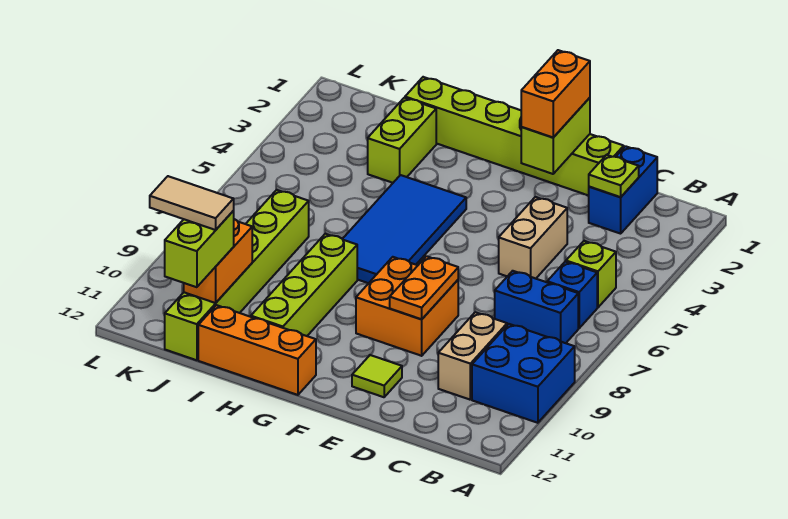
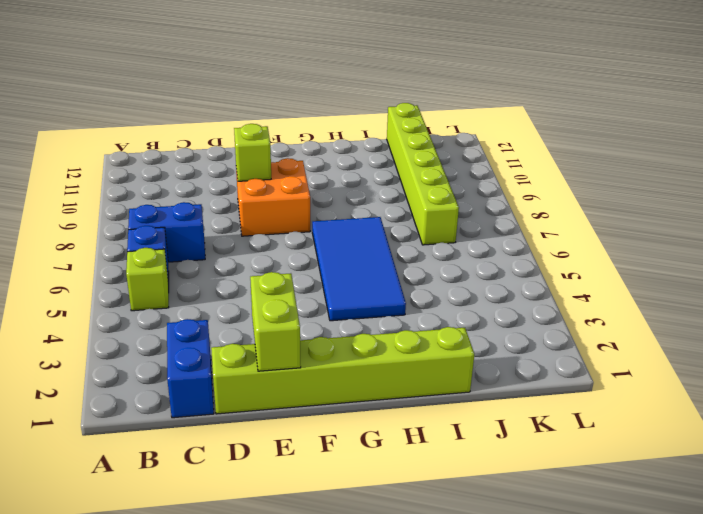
lime 1x1 brick [234,124,271,181] -> orange 1x2 plate [390,256,458,319]
none -> blue 2x2 brick [472,324,575,423]
none -> tan 1x2 brick [438,312,507,400]
none -> tan 1x2 brick [499,197,567,279]

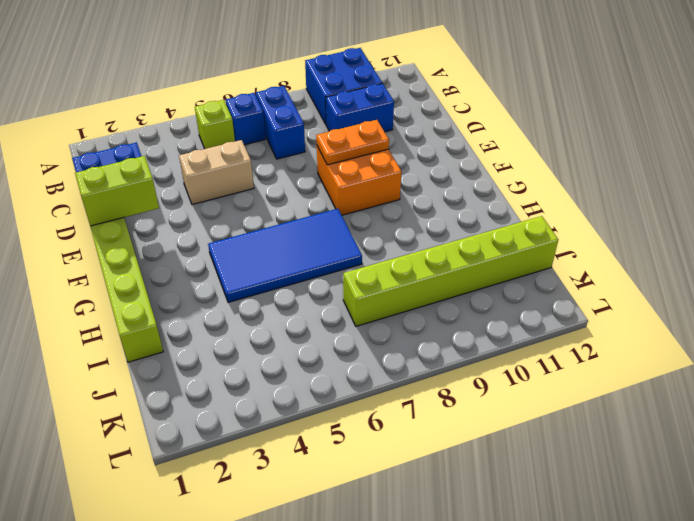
blue 1x2 brick [326,83,394,132] -> tan 1x2 brick [438,312,507,400]
none -> lime 1x1 tile [352,355,402,397]
none -> orange 1x3 brick [198,305,316,395]
none -> lime 1x4 brick [251,234,357,336]

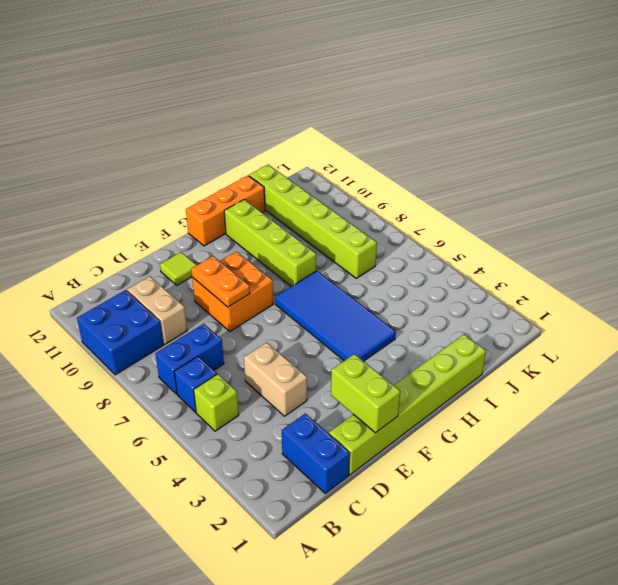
none -> lime 1x2 brick [368,98,436,183]
none -> lime 1x1 plate [589,155,639,197]
none -> orange 1x2 brick [184,219,252,303]

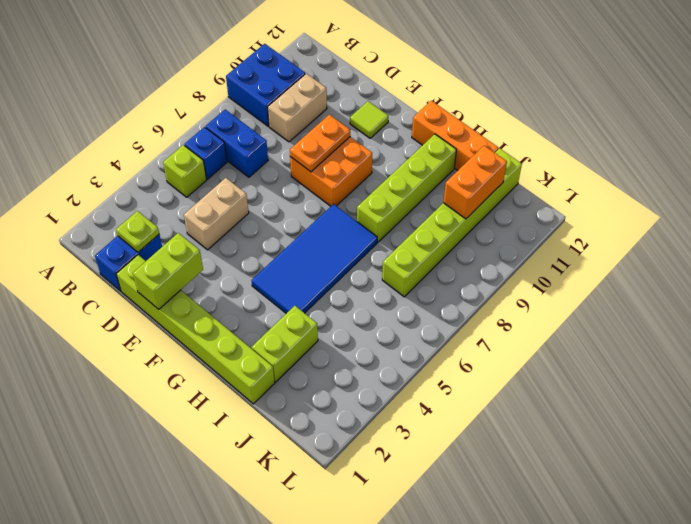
none -> orange 1x2 brick [521,50,590,137]
none -> lime 1x2 brick [165,211,234,287]
none -> tan 1x2 tile [150,176,234,230]

